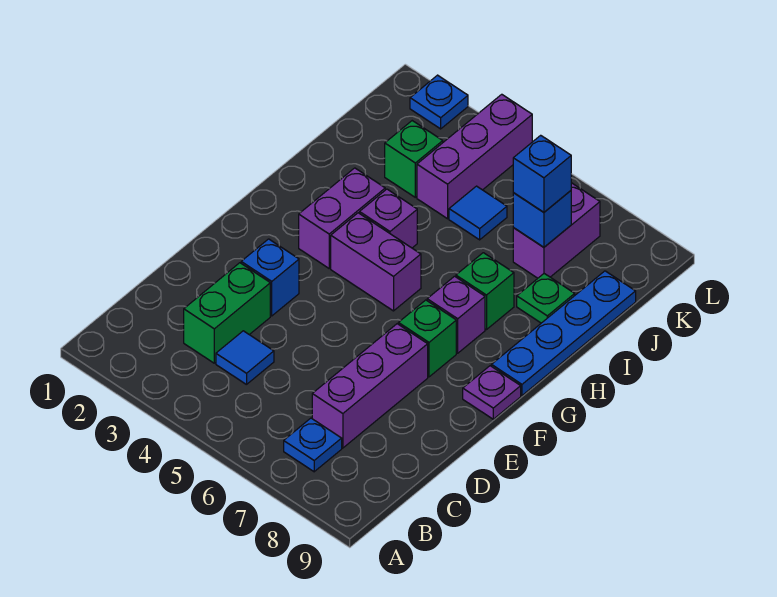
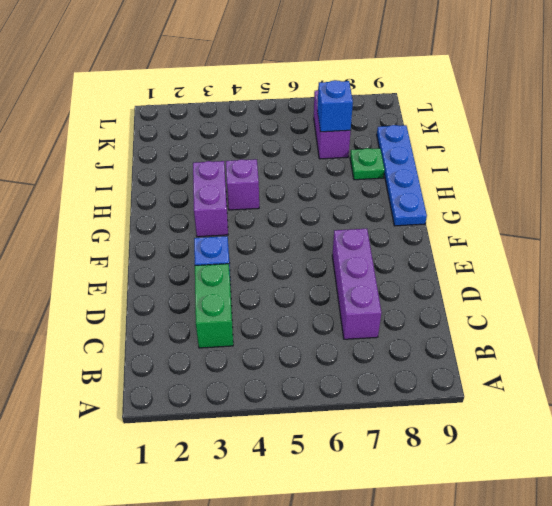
none -> blue 1x1 plate [284,418,342,472]
none -> blue 1x1 tile [216,331,274,385]
none -> green 1x1 brick [398,300,456,377]

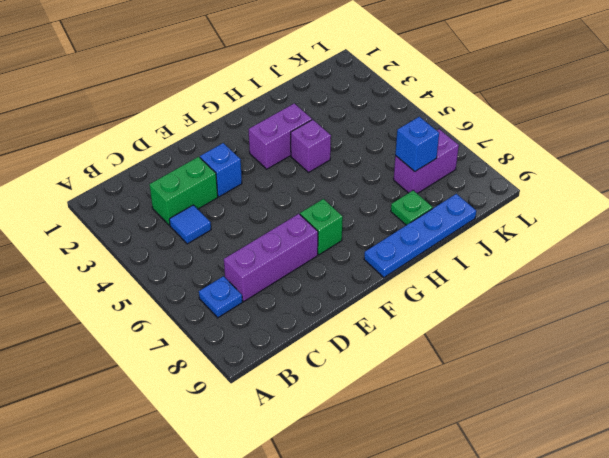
none -> purple 1x1 plate [463,366,521,419]
none -> purple 1x2 brick [331,213,421,311]
none -> purple 1x1 brick [427,276,485,353]

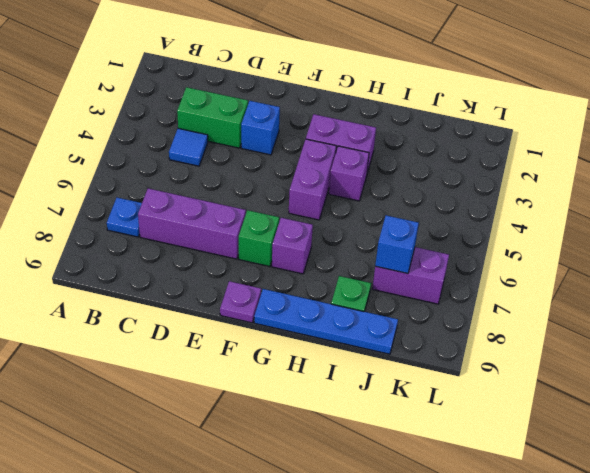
none -> green 1x1 brick [456,253,514,330]
none -> green 1x1 brick [385,121,443,197]
none -> purple 1x3 brick [417,94,532,219]

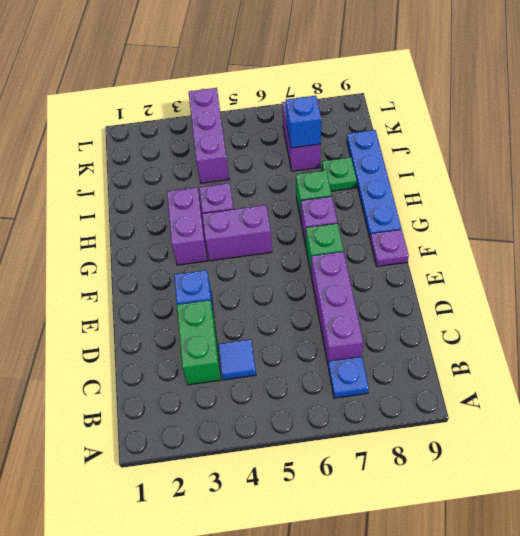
none -> green 1x1 brick [385,121,443,197]
none -> blue 1x1 tile [449,186,507,240]
none -> blue 1x1 plate [410,75,468,129]

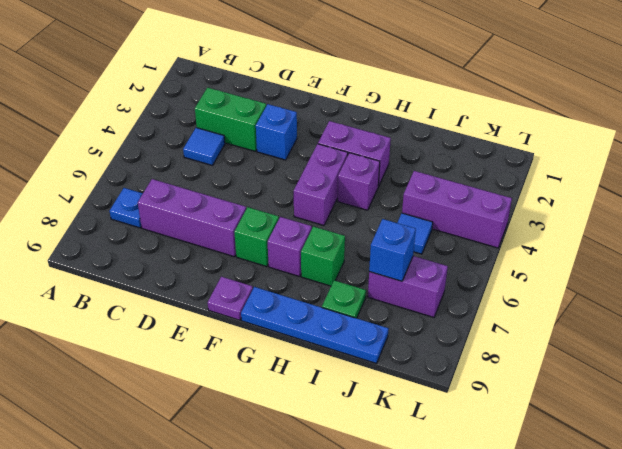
none -> green 1x1 brick [385,121,443,197]
none -> blue 1x1 plate [410,75,468,129]
none -> blue 1x1 brick [513,135,571,212]

